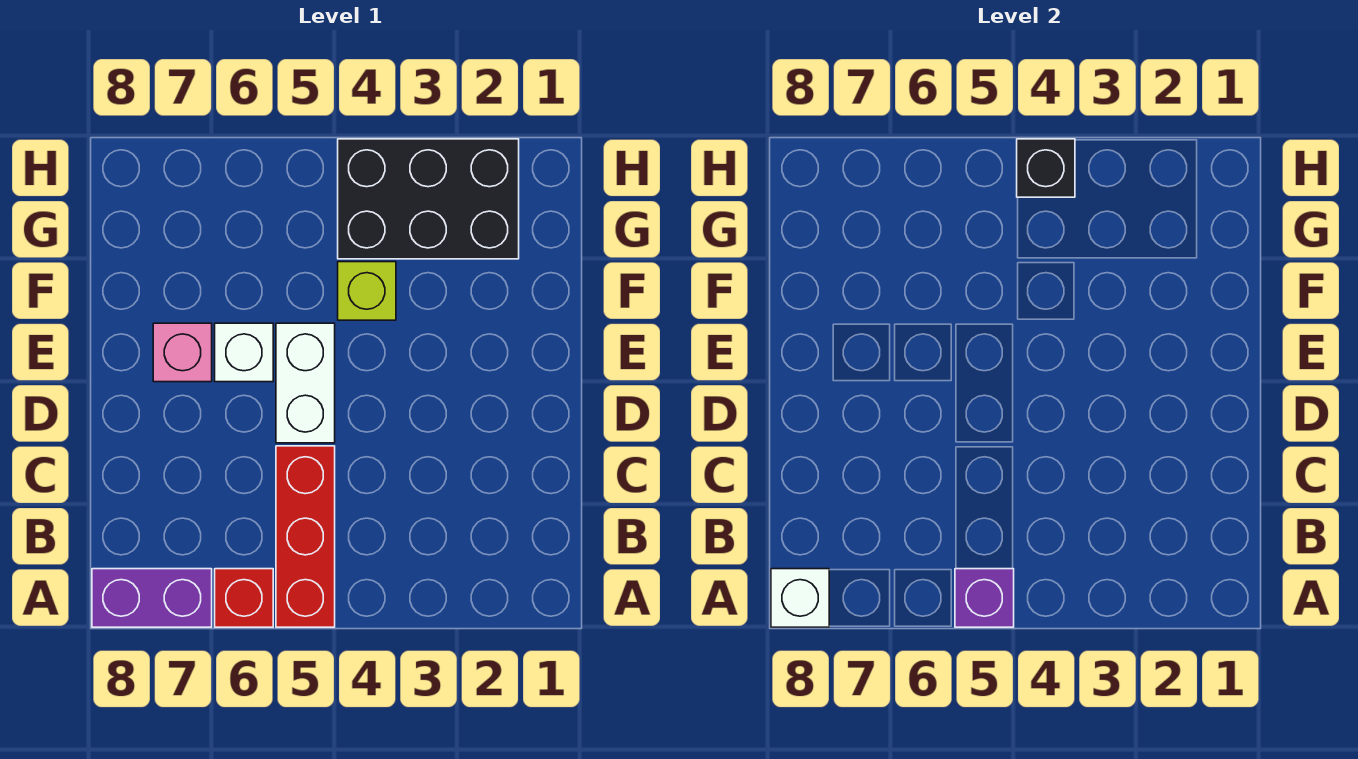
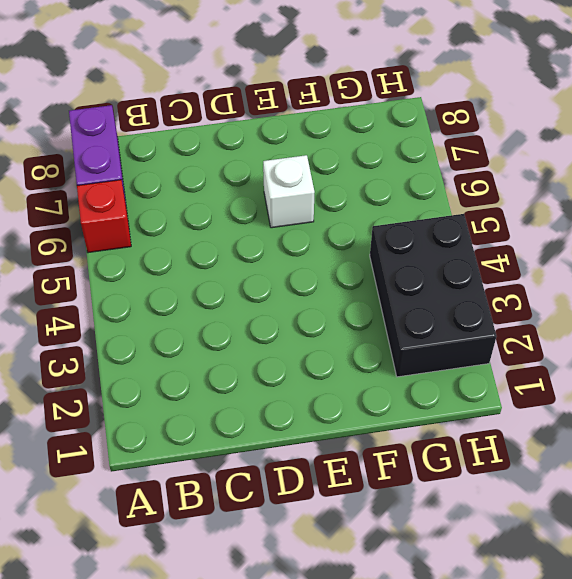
none -> red 1x3 brick [276,446,335,627]
none -> white 1x2 brick [276,323,335,443]

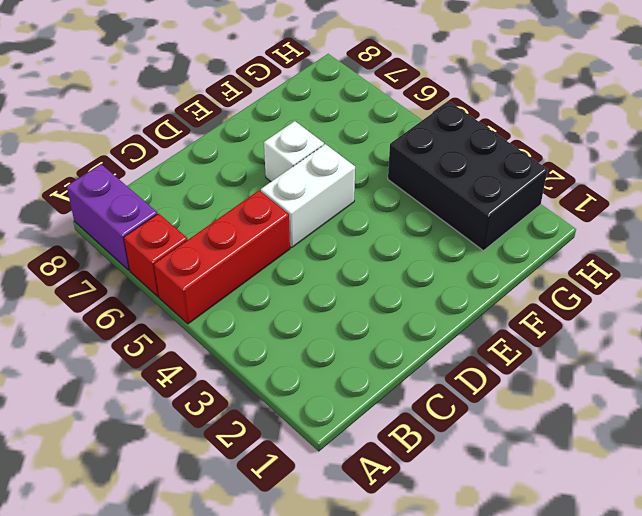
none -> pink 1x1 brick [153,323,212,382]
none -> lime 1x1 brick [338,262,396,320]

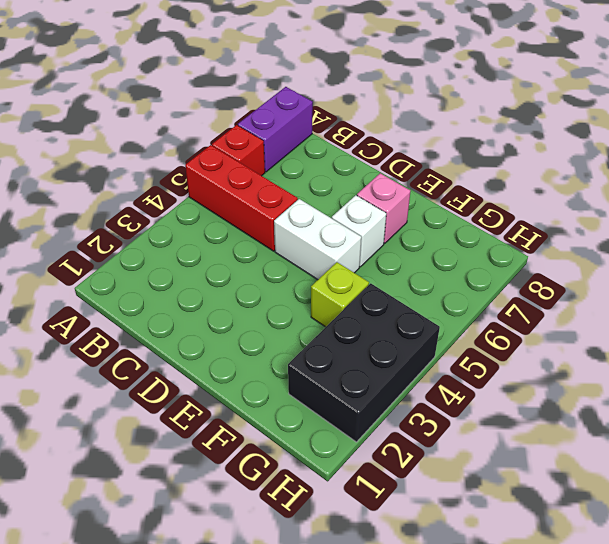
none -> purple 1x1 brick [955,569,1014,627]
none -> white 1x1 brick [771,569,829,627]

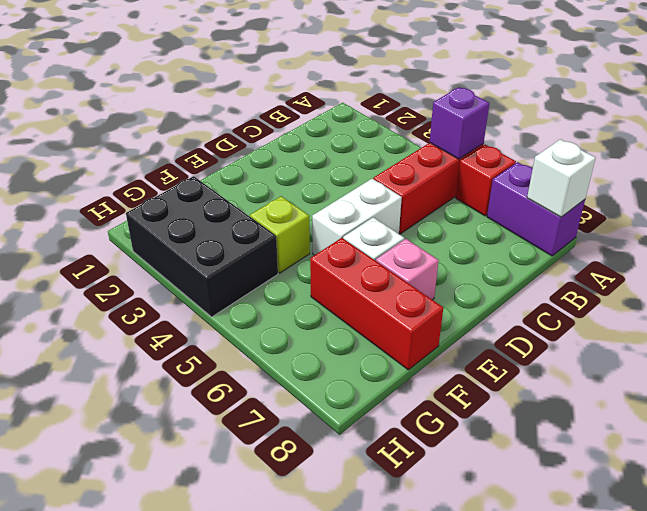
red 1x3 brick [310,238,443,370] -> none
none -> black 1x1 brick [1017,139,1075,197]

